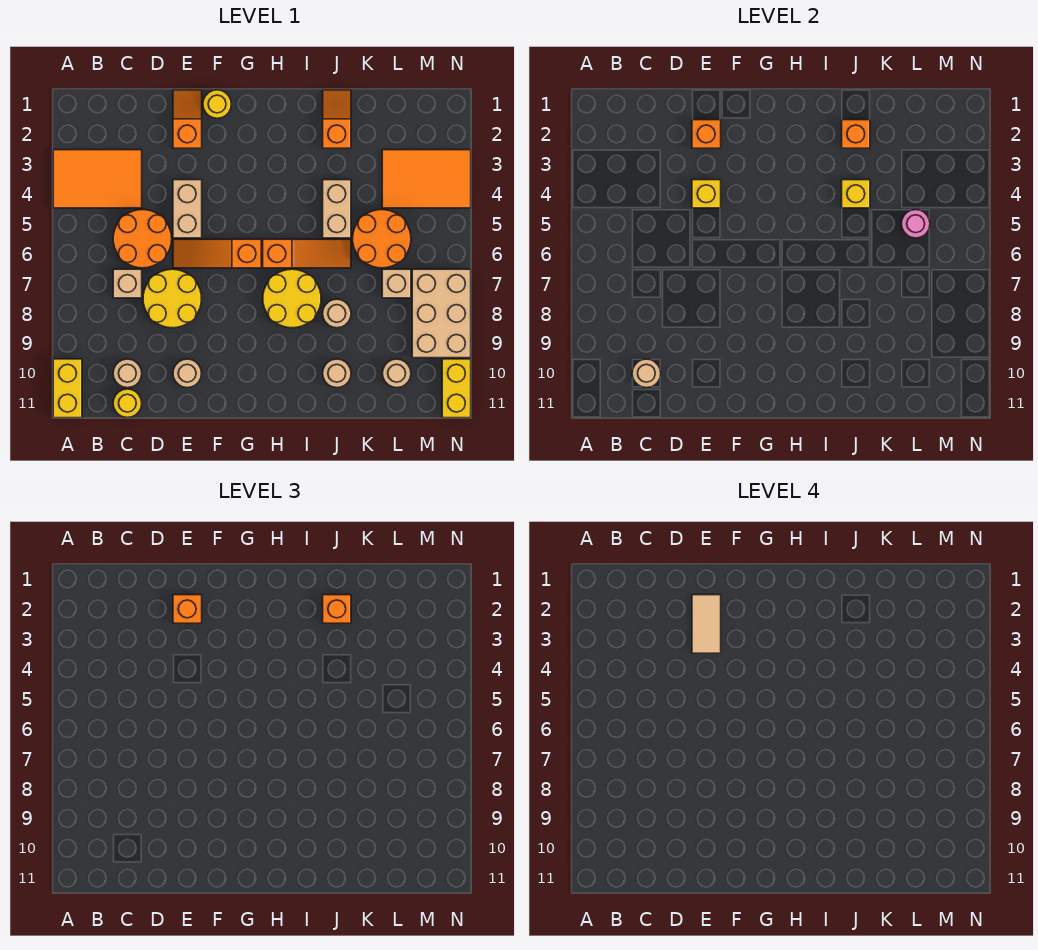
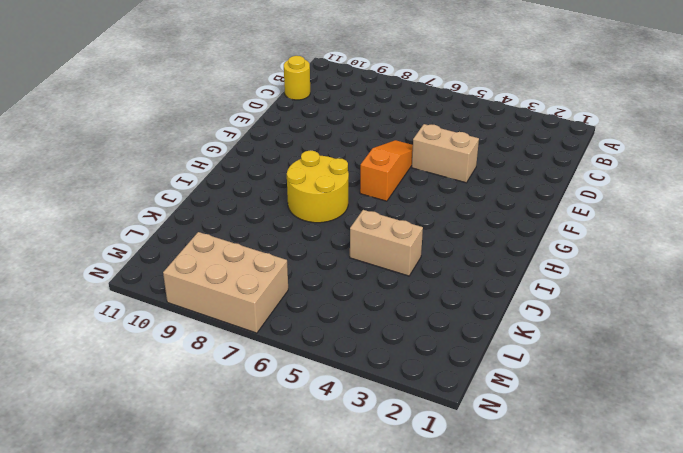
none -> orange 2x3 tile [53,150,142,208]
none -> yellow 1x2 brick [53,359,82,418]
none -> orange 2x2 round brick [113,210,172,268]
none -> tan 1x1 brick [113,269,142,298]

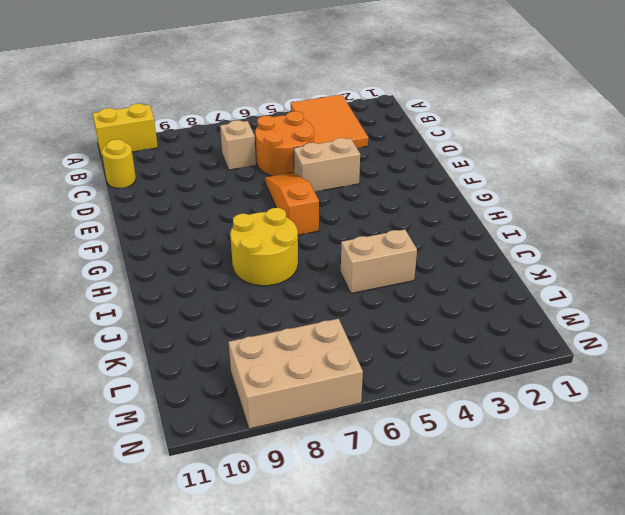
none -> tan 1x1 round brick [113,359,142,388]
none -> yellow 2x2 round brick [143,269,202,328]
none -> orange 1x2 slope [173,90,202,148]
none -> tan 1x1 round brick [173,359,201,388]

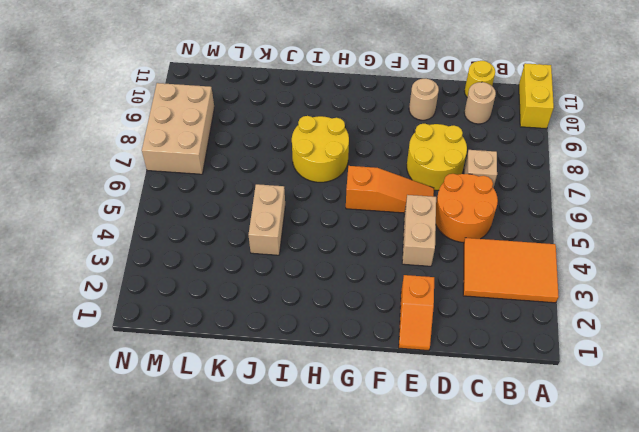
none -> yellow 1x1 round brick [203,90,231,118]
none -> orange 1x3 slope [263,239,351,268]
none -> orange 1x2 slope [323,90,351,148]
none -> tan 1x1 round brick [323,299,351,328]

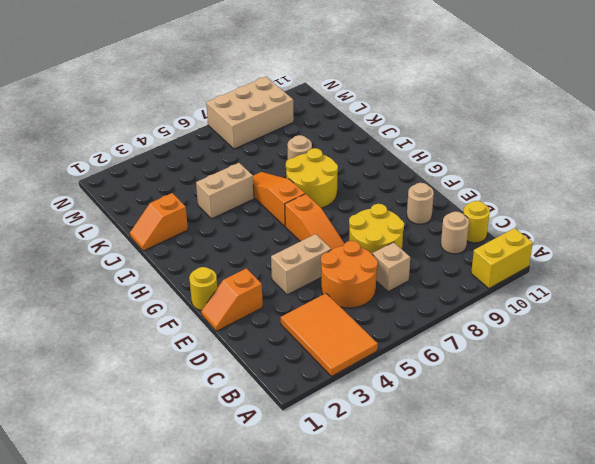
none -> tan 1x1 round brick [323,359,351,388]
none -> orange 2x2 round brick [353,210,411,268]
none -> orange 2x3 tile [382,150,471,208]
none -> tan 1x1 brick [382,269,411,298]

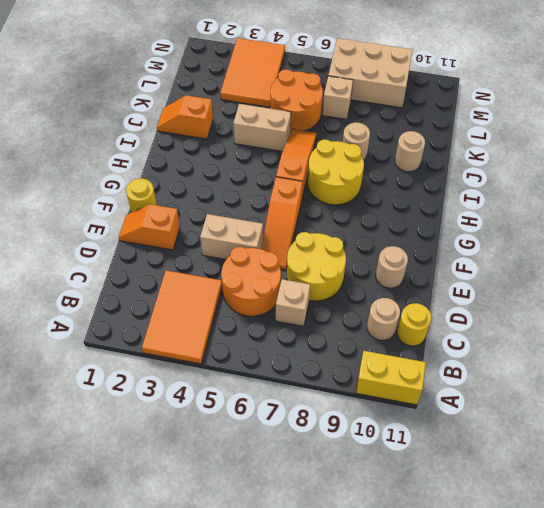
none -> tan 1x1 round brick [382,359,411,388]
none -> yellow 1x2 brick [442,359,471,418]
none -> tan 1x1 round brick [632,359,661,388]
none -> orange 1x1 brick [692,120,721,148]

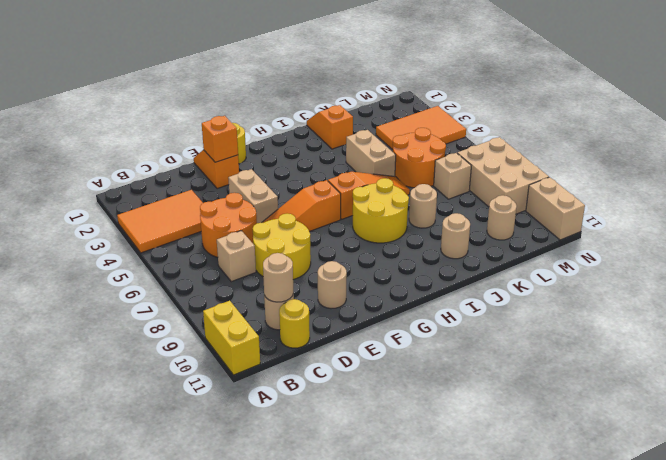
tan 1x2 brick [526,177,585,240] -> yellow 1x2 brick [442,359,471,418]
none -> yellow 1x1 brick [692,180,721,208]
none -> orange 1x1 brick [842,120,870,148]
none -> yellow 1x1 brick [842,180,870,208]
none -> pink 1x1 round brick [902,210,930,238]

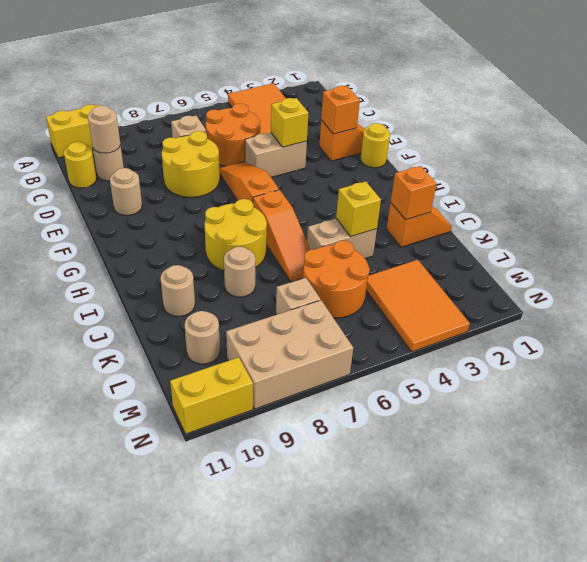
none -> pink 1x1 round brick [902,210,930,238]
none -> orange 1x1 brick [173,595,202,623]
none -> orange 1x1 brick [323,595,351,623]
none -> tan 1x2 tile [692,595,721,653]

